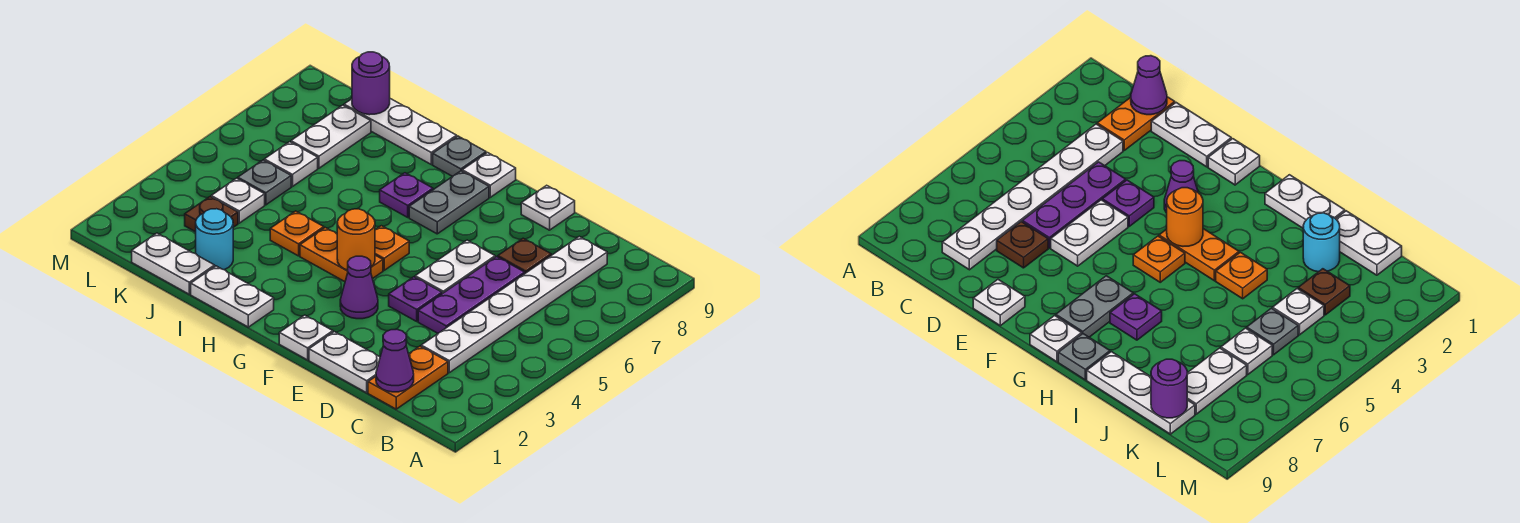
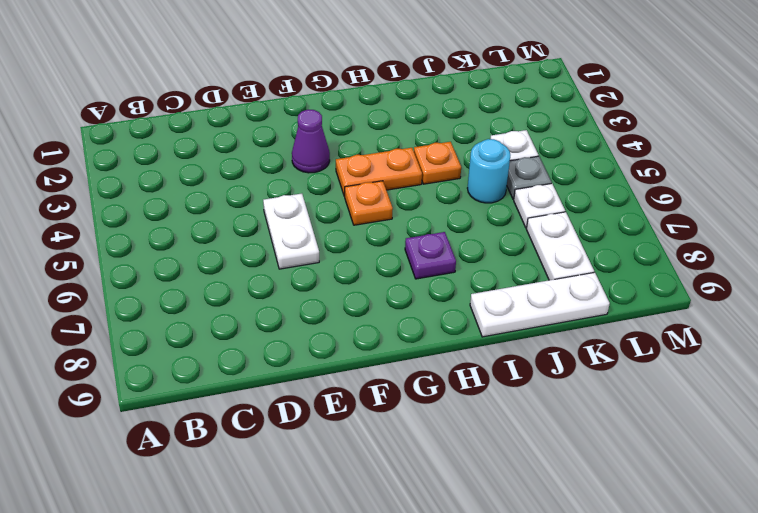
cyan 1x1 round brick [467,139,510,203] -> cyan 1x1 round brick moved to [196,209,233,270]
none -> orange 1x2 plate [368,346,448,409]
none -> white 1x6 plate [421,236,607,373]
none -> white 1x2 plate [309,332,380,393]

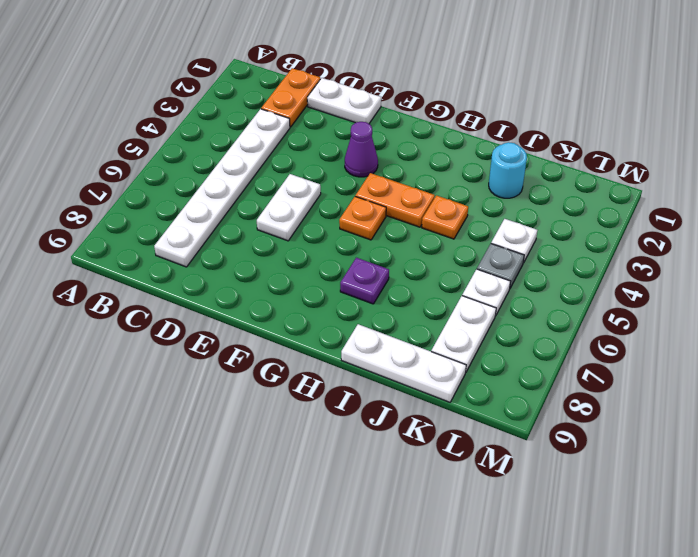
none -> purple 1x3 plate [418,257,525,333]
none -> brown 1x1 plate [498,238,551,273]
none -> purple 1x1 plate [389,277,442,321]

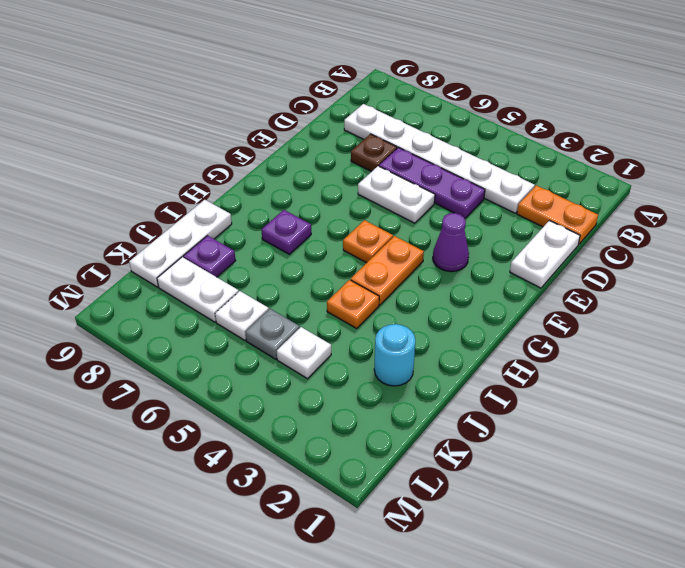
purple 1x1 plate [183,236,236,277] -> purple 1x1 plate moved to [389,277,442,321]
none -> white 1x1 plate [521,185,575,230]
none -> white 1x1 plate [279,315,333,360]
none -> grey 1x2 plate [409,171,489,234]

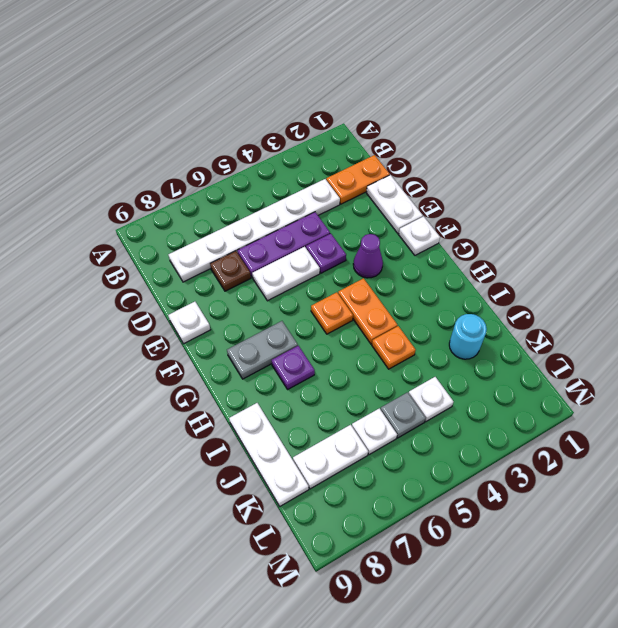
none -> white 1x1 plate [462,153,516,197]
none -> white 1x2 plate [191,266,274,327]
none -> grey 1x1 plate [433,136,486,177]

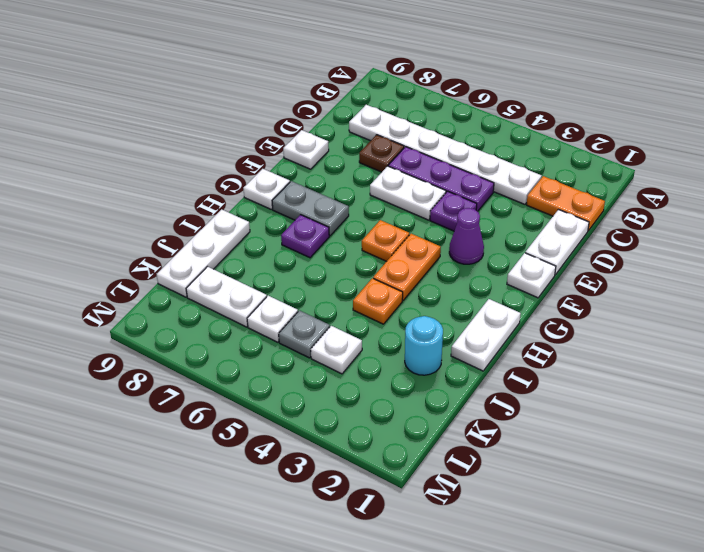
none -> grey 1x1 plate [433,136,486,177]
none -> white 1x2 plate [132,233,215,294]
none -> brown 1x1 plate [185,197,238,232]

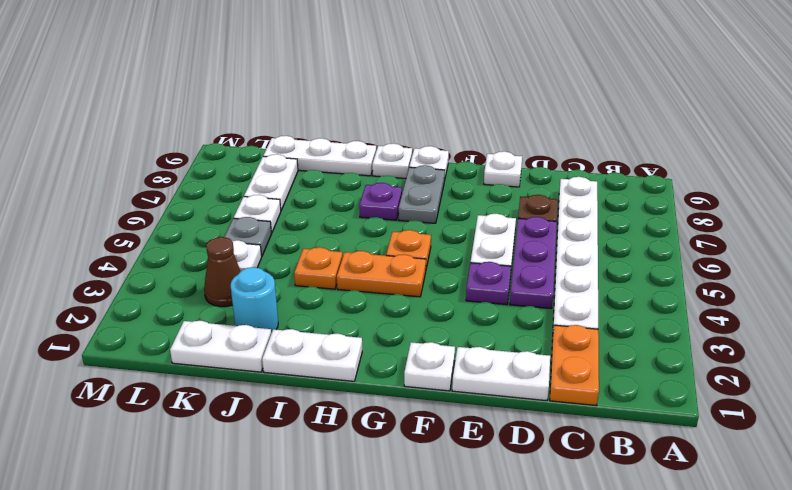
white 1x1 plate [372,144,412,178] -> grey 1x1 plate [433,136,486,177]
brown 1x1 cone [204,237,241,307] -> brown 1x1 plate [185,197,238,232]
none -> purple 1x1 cone [340,256,378,319]
none -> purple 1x1 cone [376,330,414,392]
none -> orange 1x1 round brick [337,209,375,270]

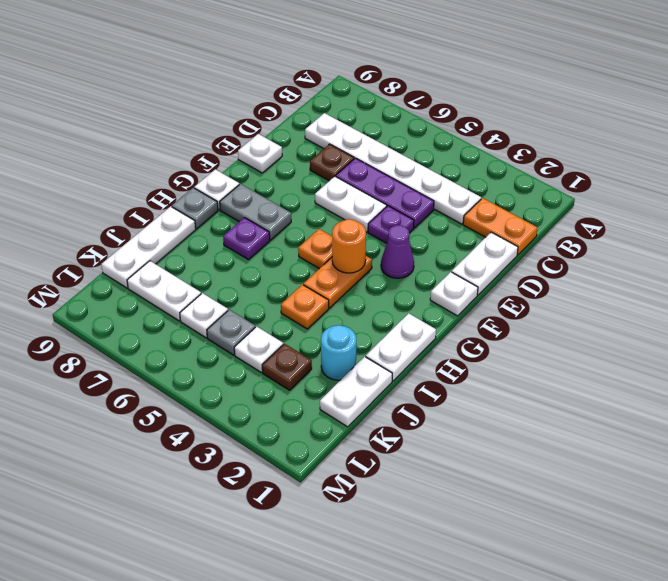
none -> purple 1x1 cone [376,330,414,392]
none -> purple 1x1 round brick [352,52,390,115]

